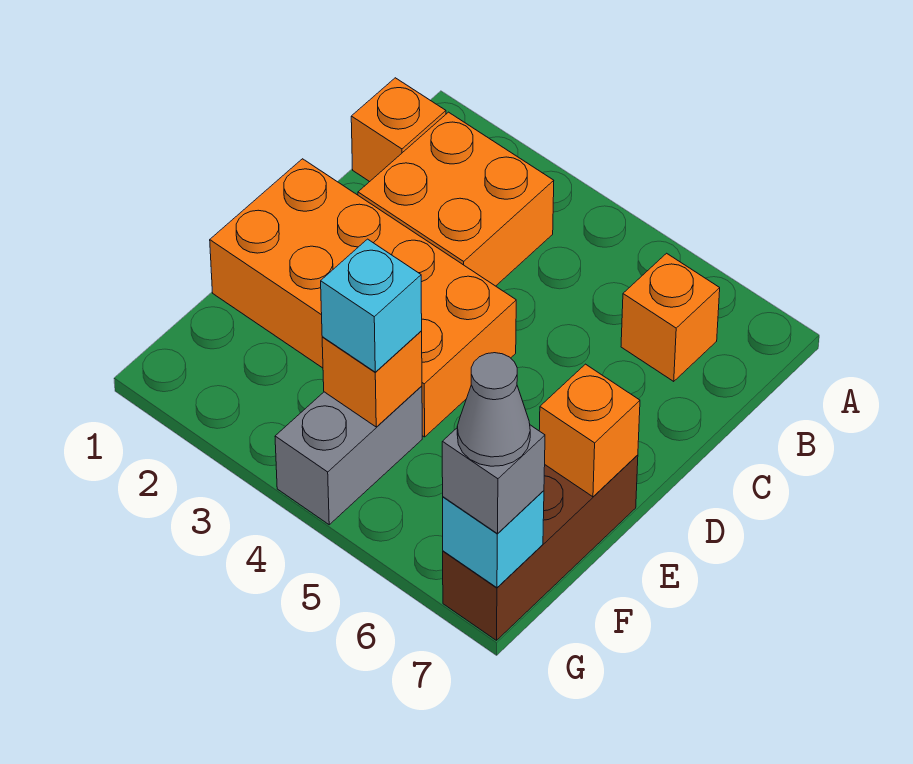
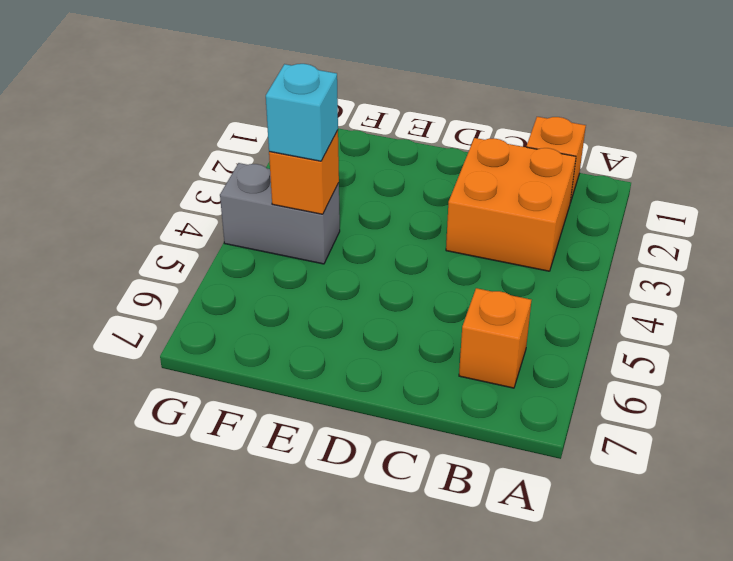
none -> orange 2x4 brick [210,159,516,437]
none -> brown 1x3 brick [443,455,638,640]
none -> orange 1x1 brick [539,364,640,497]

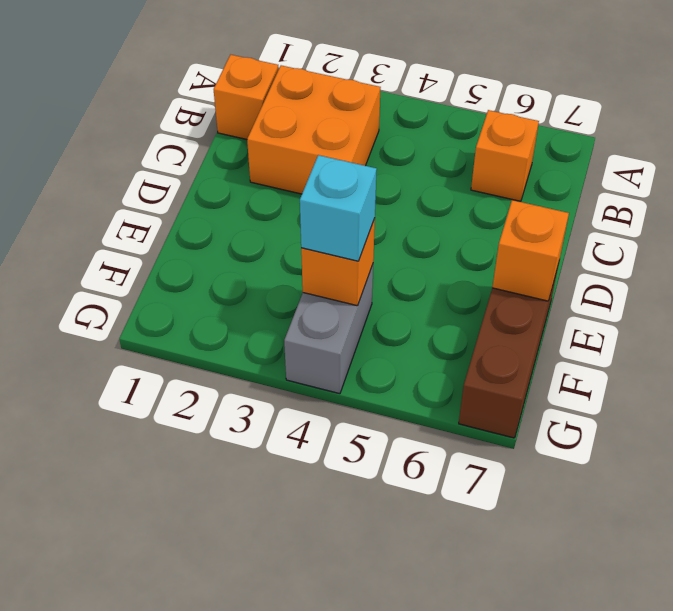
none -> orange 2x4 brick [210,159,516,437]
none -> cyan 1x1 brick [443,491,544,588]
none -> grey 1x1 brick [442,425,545,534]

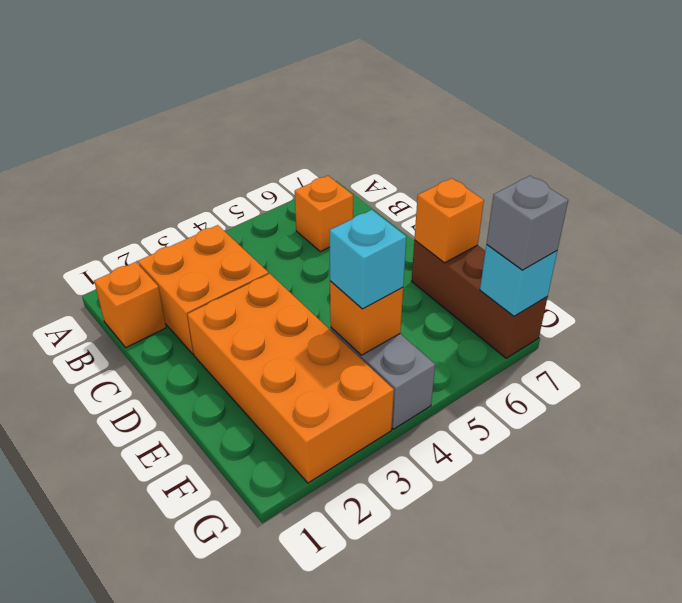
orange 2x4 brick [187,274,394,483] -> orange 2x4 brick turned to [210,159,516,437]
none -> grey 1x1 cone [457,353,530,466]

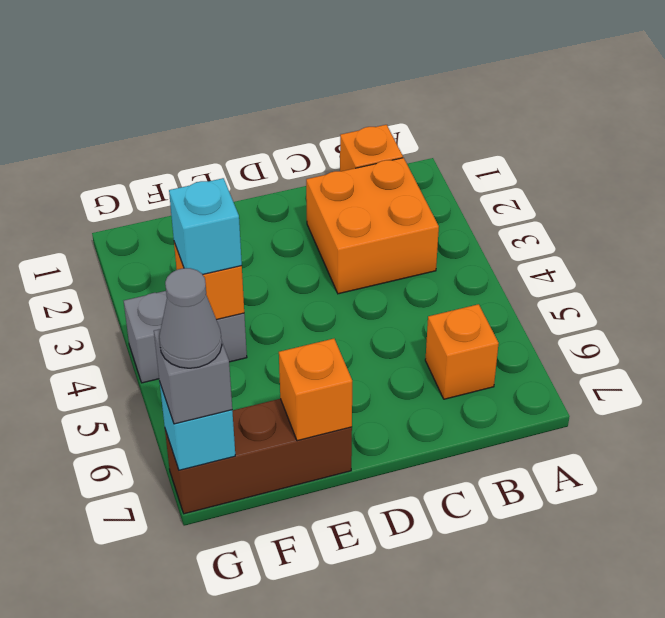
none -> orange 2x4 brick [210,159,516,437]

